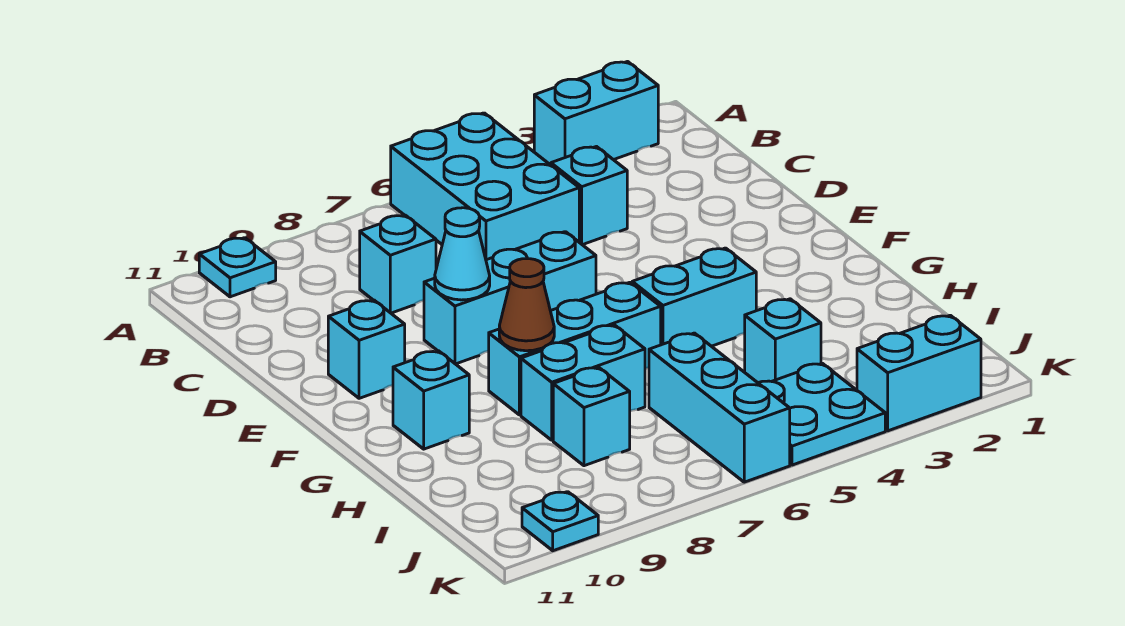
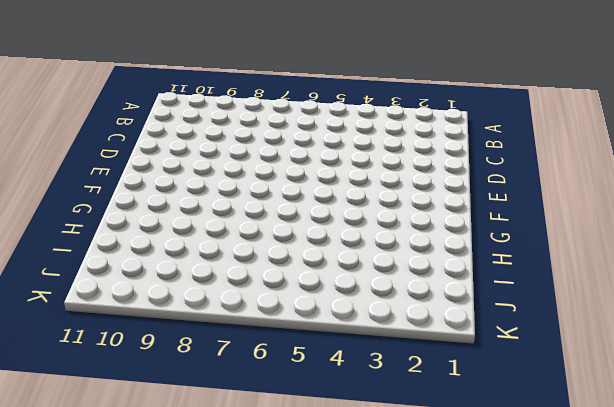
none -> cyan 1x2 brick [534,62,658,165]
none -> cyan 2x3 brick [391,113,579,260]
none -> cyan 1x1 plate [199,238,276,297]

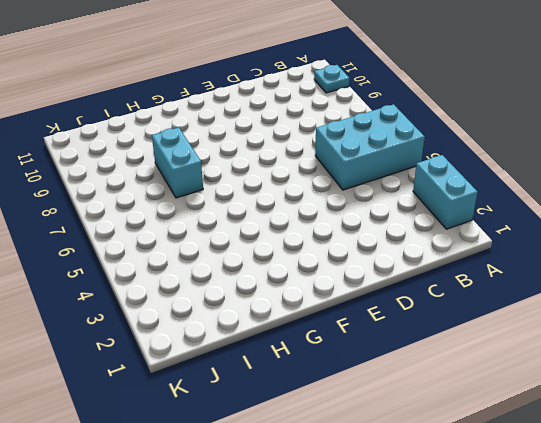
none -> cyan 1x1 brick [551,147,627,245]
none -> cyan 1x1 brick [360,215,436,313]
none -> cyan 1x3 brick [424,232,596,364]

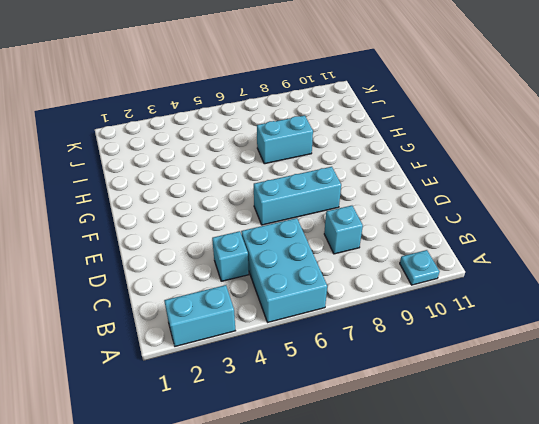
none -> cyan 1x1 brick [328,300,405,398]
none -> cyan 1x2 brick [632,248,756,346]
none -> cyan 1x3 brick [489,282,661,415]

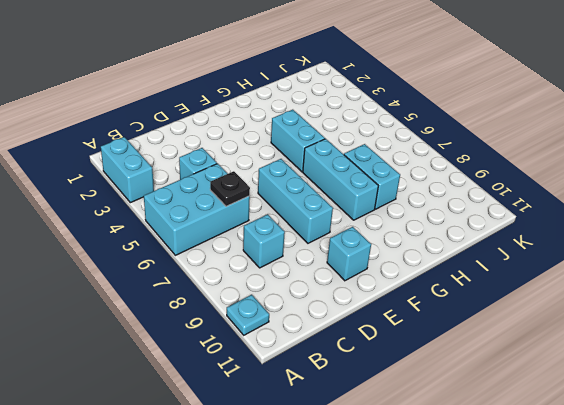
black 1x1 plate [210,171,250,206] -> none
none -> cyan 1x1 brick [393,351,469,449]
none -> cyan 1x1 brick [745,299,821,383]
none -> cyan 1x3 brick [649,333,790,482]

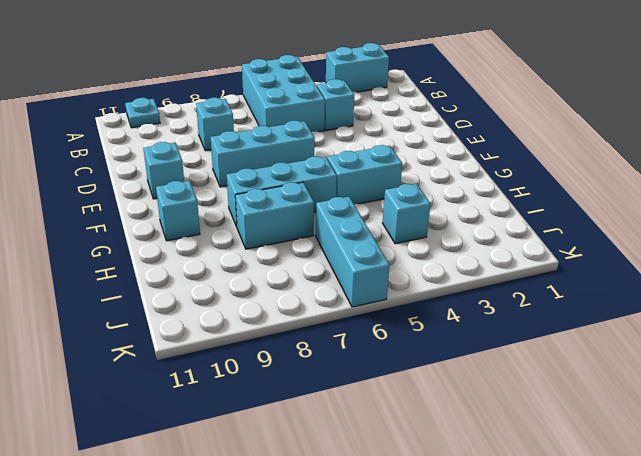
none -> cyan 1x1 brick [553,367,630,466]
none -> cyan 2x2 plate [758,363,885,465]
none -> cyan 1x2 brick [857,315,981,431]

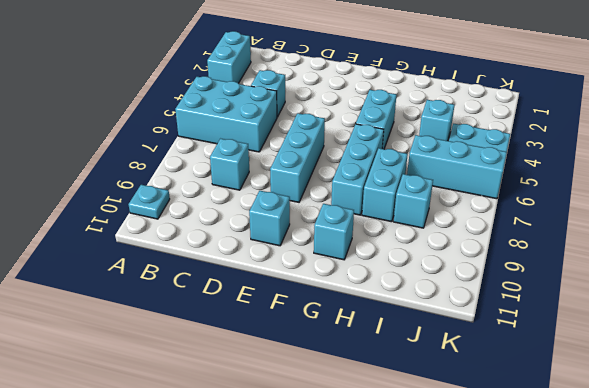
none -> cyan 1x2 brick [857,315,981,431]
none -> cyan 1x1 plate [522,492,598,551]
none -> cyan 1x1 cone [435,208,490,300]

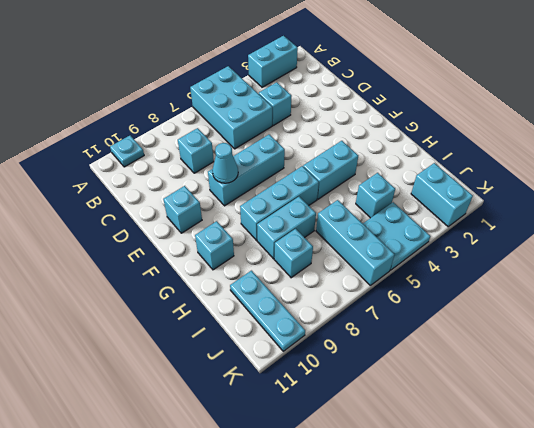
cyan 1x3 plate [230,271,305,351] -> cyan 1x1 plate [522,492,598,551]
cyan 1x2 brick [411,163,473,227] -> cyan 1x2 brick turned to [857,315,981,431]
none -> brown 1x1 cone [499,259,554,351]

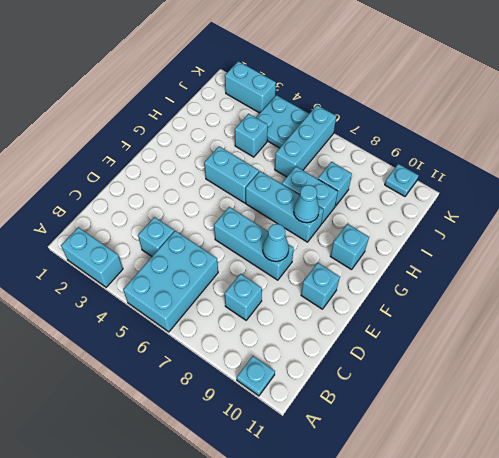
cyan 1x1 cone [294,185,319,223] -> brown 1x1 cone [499,259,554,351]

